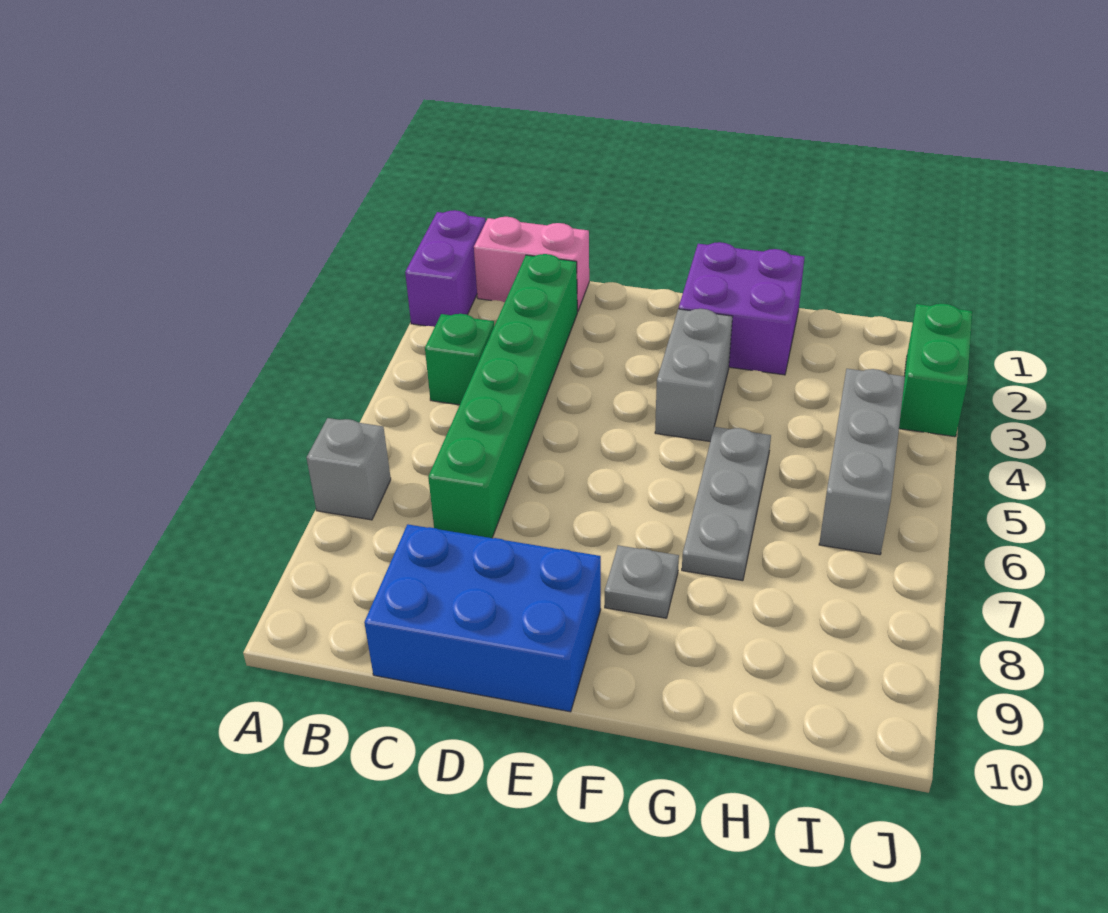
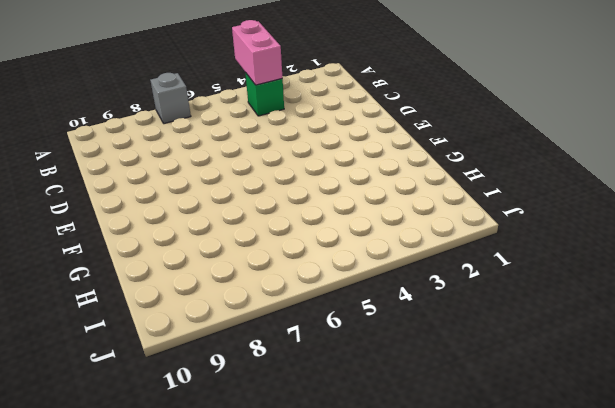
pink 1x2 brick [232,20,283,85] -> pink 1x2 brick moved to [474,217,589,312]
none -> purple 1x2 brick [405,210,486,327]
none -> green 1x6 brick [428,254,577,538]
none -> blue 2x3 brick [364,524,601,712]

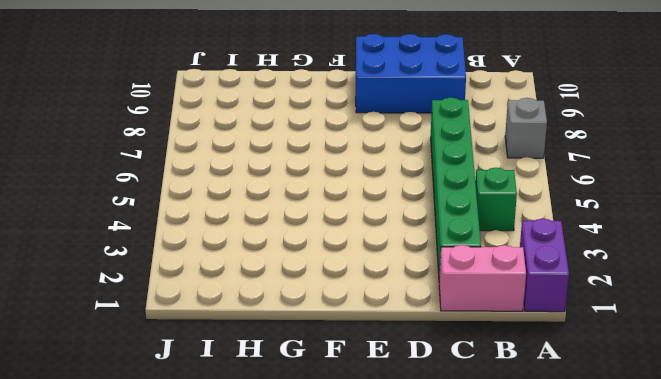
none -> purple 2x2 brick [679,242,804,375]
none -> grey 1x2 brick [655,309,733,441]
none -> grey 1x1 plate [605,545,679,618]

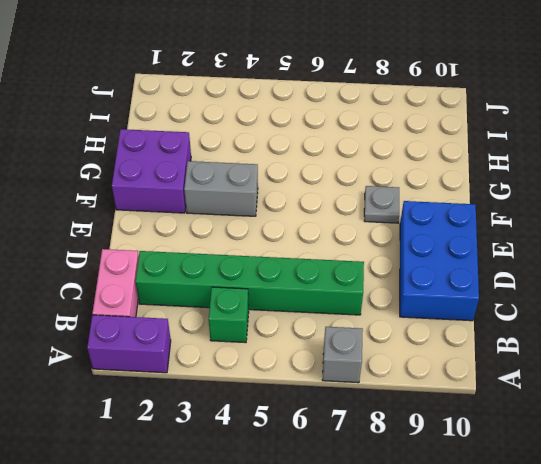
none -> grey 1x3 plate [682,427,771,581]
none -> grey 1x3 brick [819,369,905,555]
none -> green 1x2 brick [899,304,972,437]

